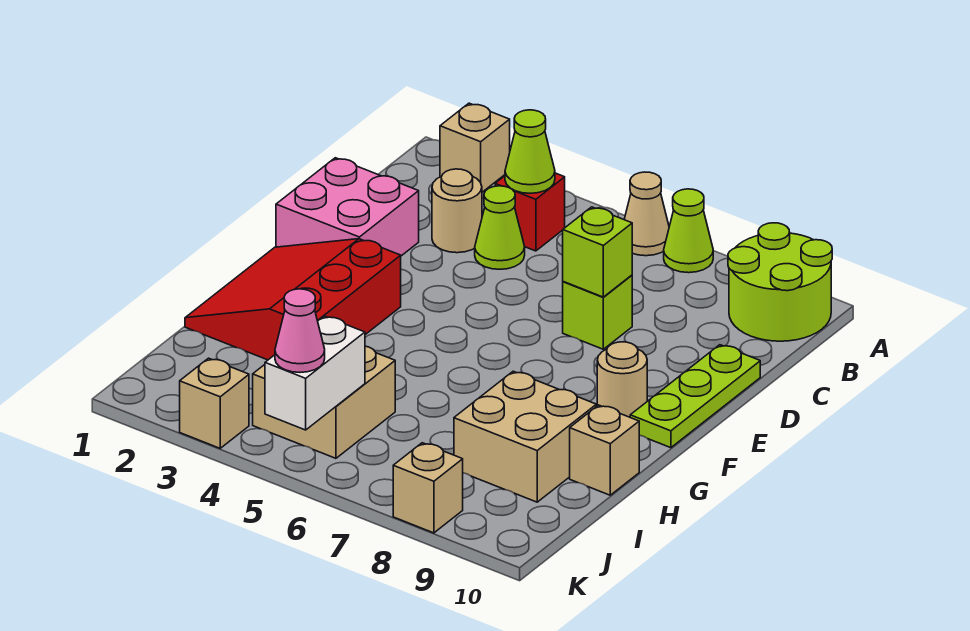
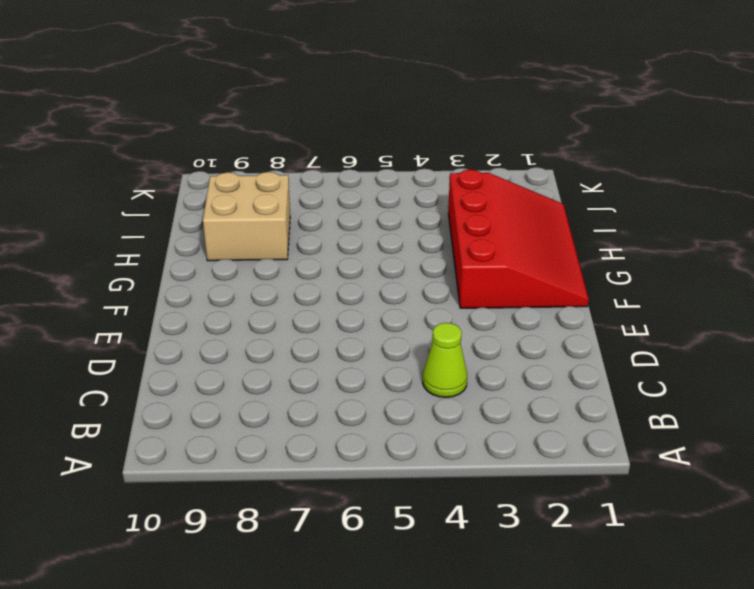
red 3x4 slope [448,170,589,308] -> red 3x3 slope [185,239,401,360]
none -> tan 1x1 brick [440,103,510,192]
none -> tan 1x1 cone [624,172,669,256]
none -> lime 1x1 cone [664,189,713,273]

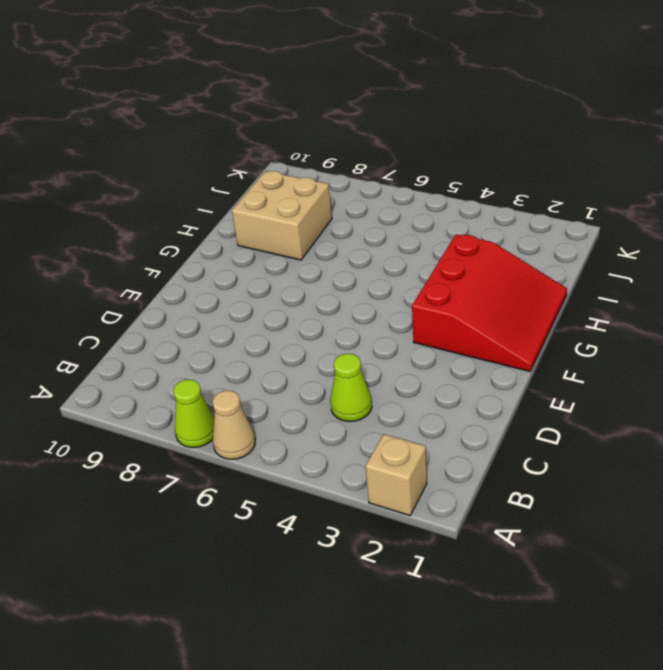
none -> lime 2x2 round brick [728,223,832,341]
none -> red 1x1 brick [495,173,565,251]
none -> tan 1x1 round brick [432,169,482,253]

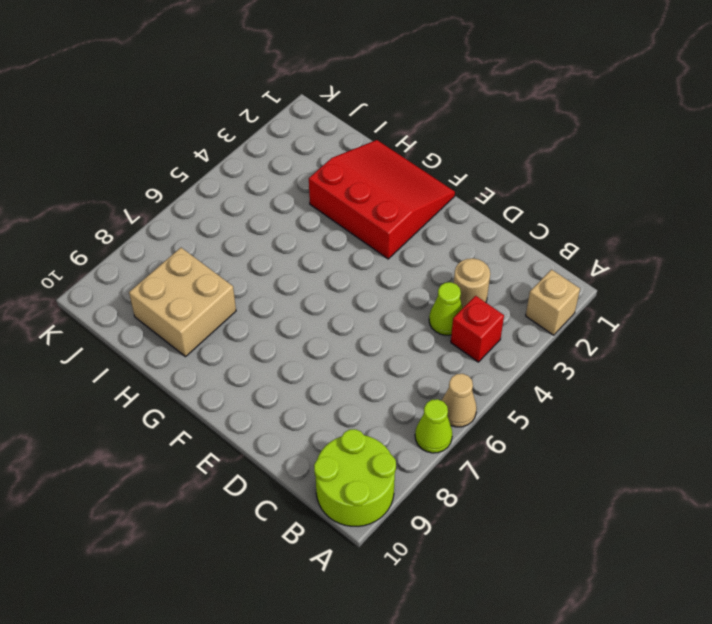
none -> pink 2x2 brick [276,158,419,256]
none -> lime 1x1 brick [563,275,632,349]
none -> lime 1x3 plate [630,345,760,448]

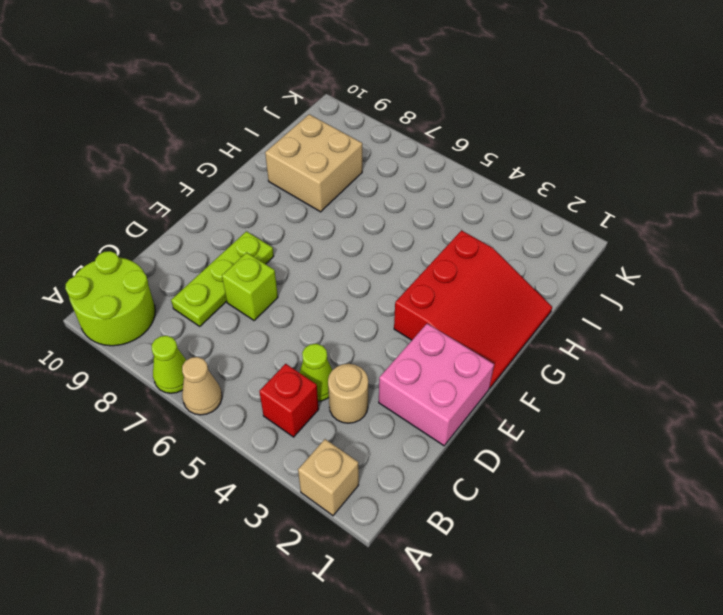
lime 1x3 plate [171,231,274,326] -> lime 1x3 plate moved to [630,345,760,448]
none -> tan 1x1 round brick [597,342,647,417]
none -> tan 1x1 brick [570,405,639,495]
none -> tan 2x2 brick [253,346,395,458]

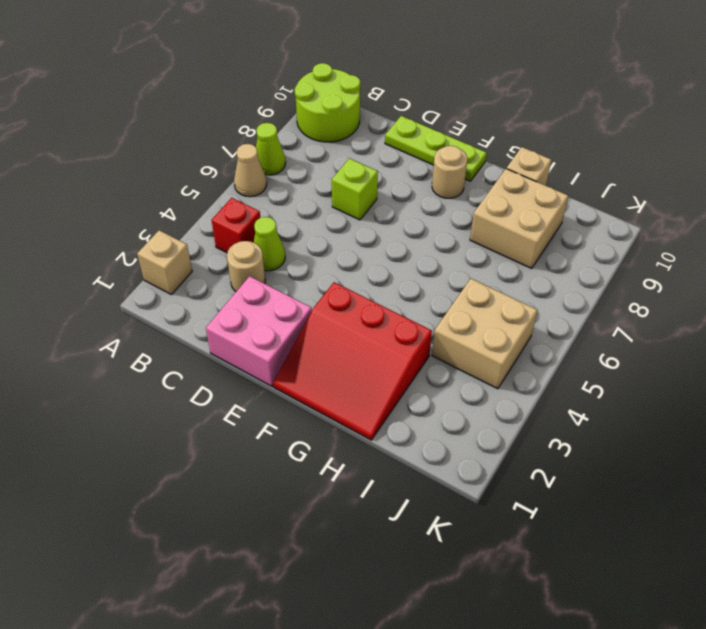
none -> tan 1x1 brick [180,358,249,448]
none -> tan 1x1 brick [393,443,463,533]
none -> lime 1x1 cone [505,110,555,193]

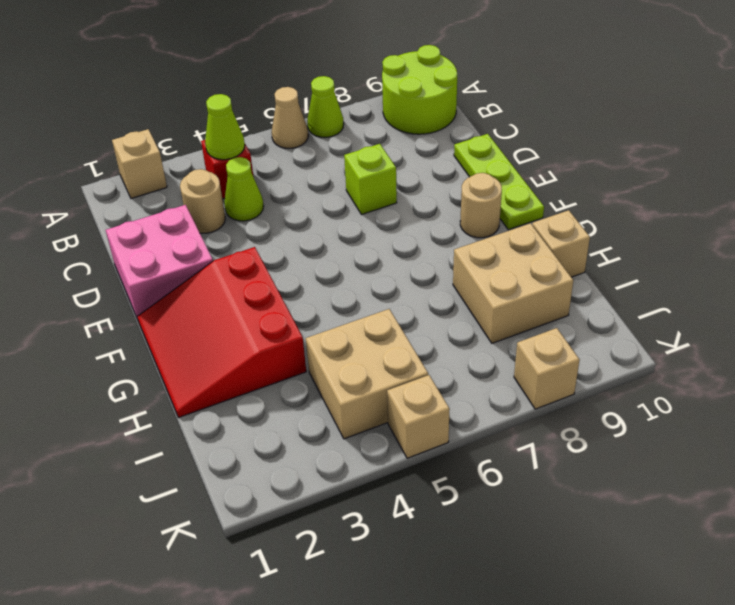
tan 1x1 brick [387,375,450,458] -> tan 1x1 brick moved to [180,358,249,448]
none -> lime 1x1 brick [563,207,632,297]
none -> white 1x2 brick [265,316,365,430]
none -> pink 1x1 cone [275,289,325,372]

